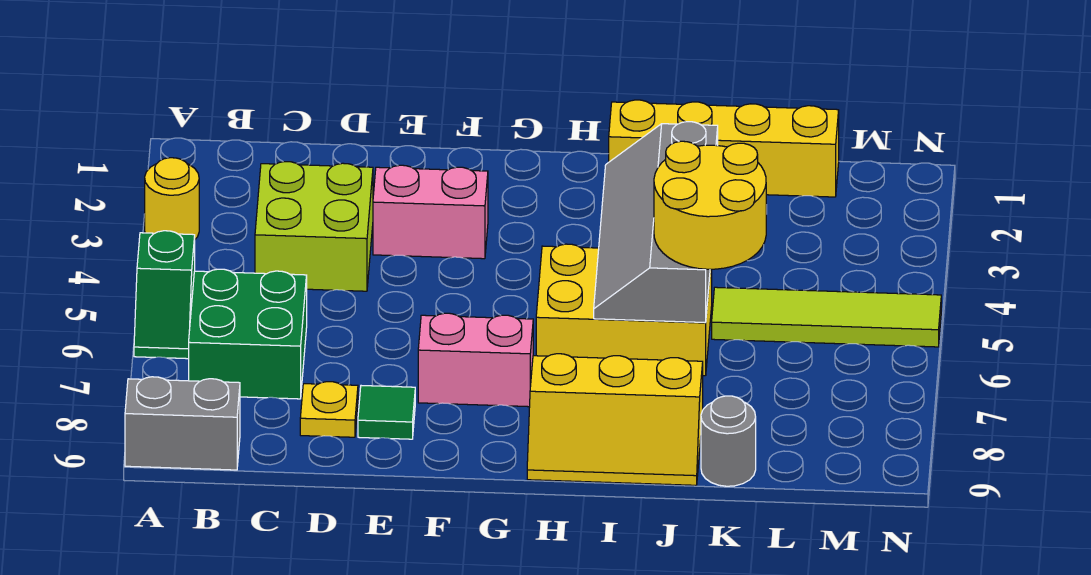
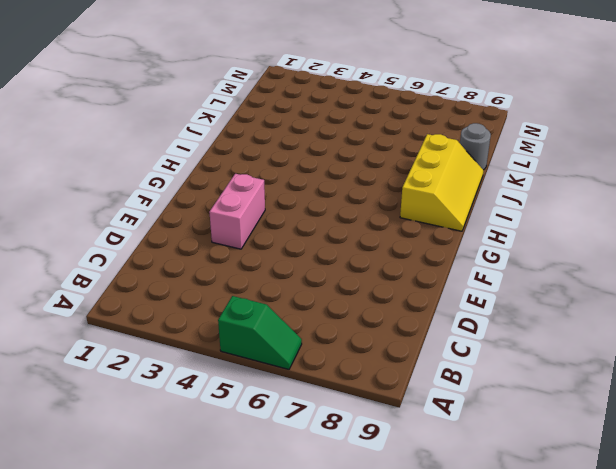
none -> yellow 1x1 round brick [145,158,199,239]
none -> grey 1x2 brick [125,377,240,470]
none -> green 2x2 brick [189,269,307,399]

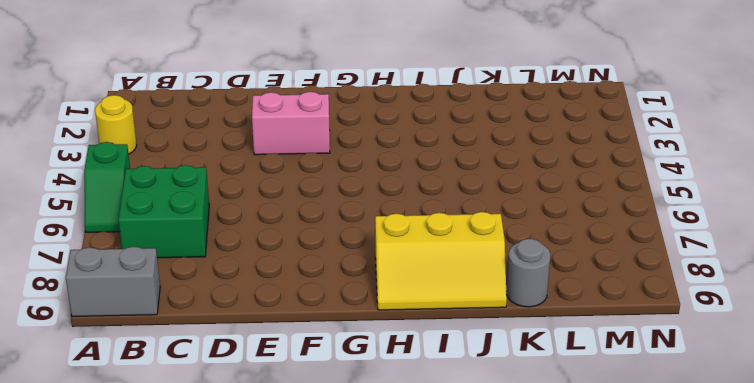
none -> lime 2x2 brick [255,162,373,291]
none -> yellow 1x1 plate [300,382,358,437]
none -> green 1x1 tile [358,386,415,439]

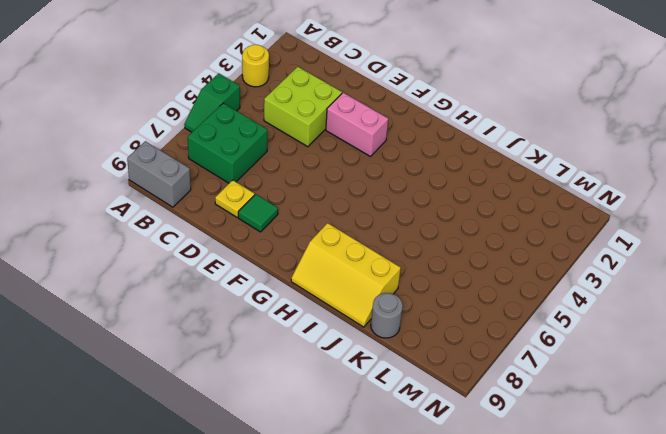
none -> pink 1x2 brick [418,313,533,407]
none -> yellow 2x3 brick [536,244,712,376]
none -> yellow 1x4 brick [609,100,839,197]

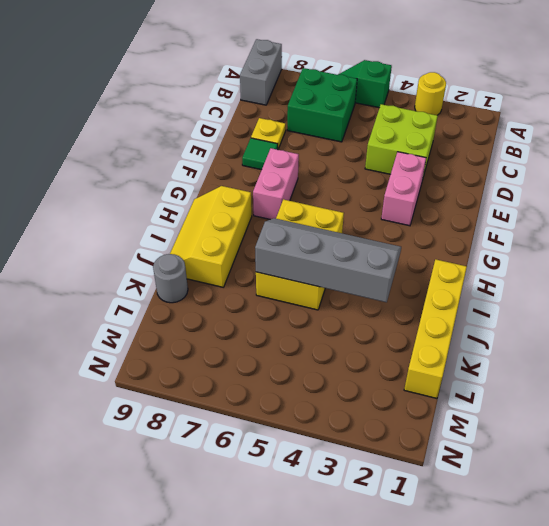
none -> lime 1x4 tile [712,287,941,347]
none -> yellow 2x2 round brick [654,141,766,269]

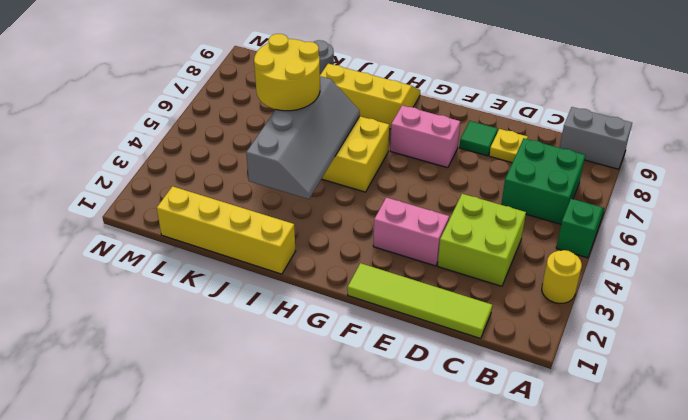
lime 1x4 tile [348,263,492,338] -> lime 1x4 tile moved to [712,287,941,347]

